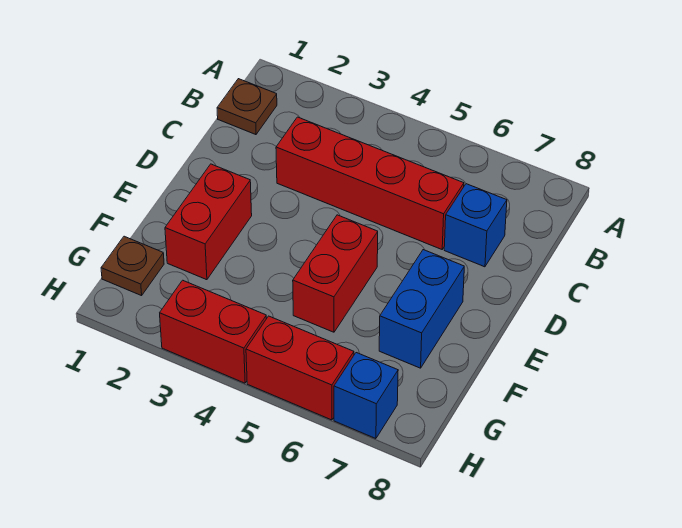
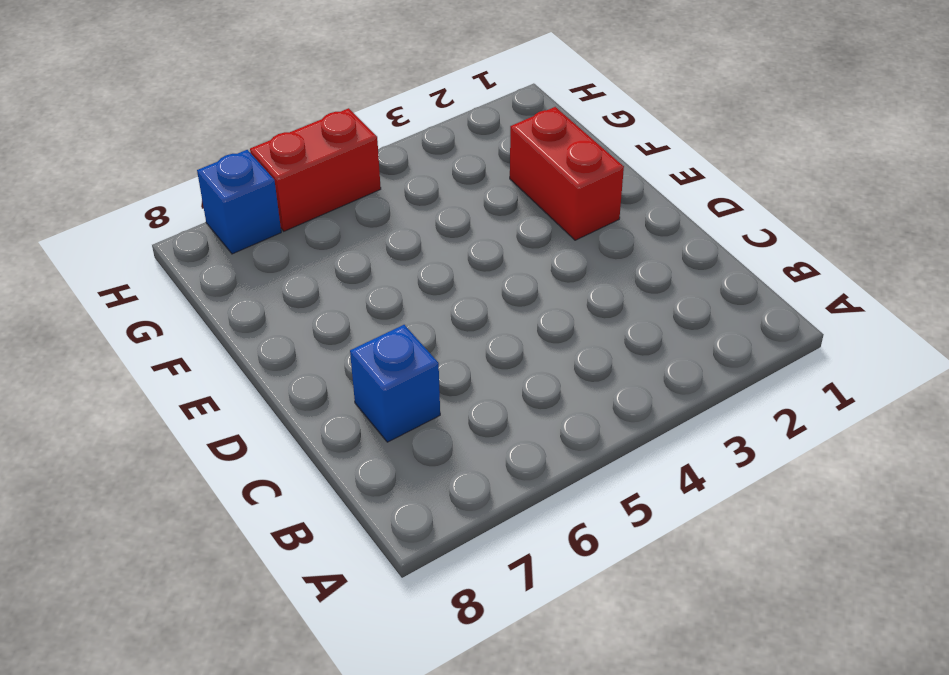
none -> brown 1x1 plate [217,79,277,135]
none -> red 1x4 brick [276,117,464,249]

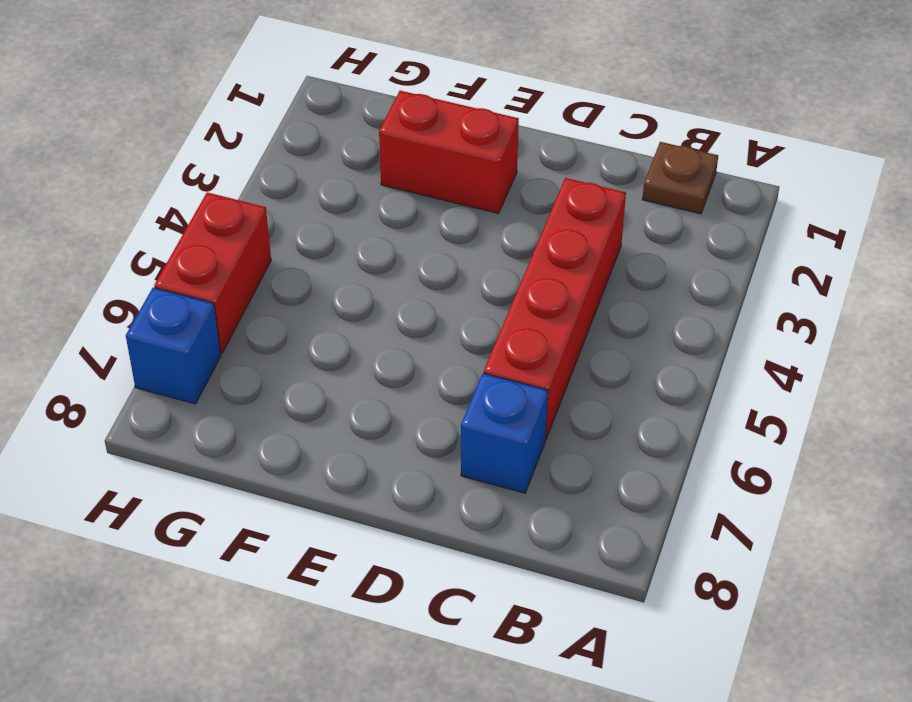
none -> red 1x2 brick [293,215,378,332]
none -> blue 1x2 brick [379,250,464,368]

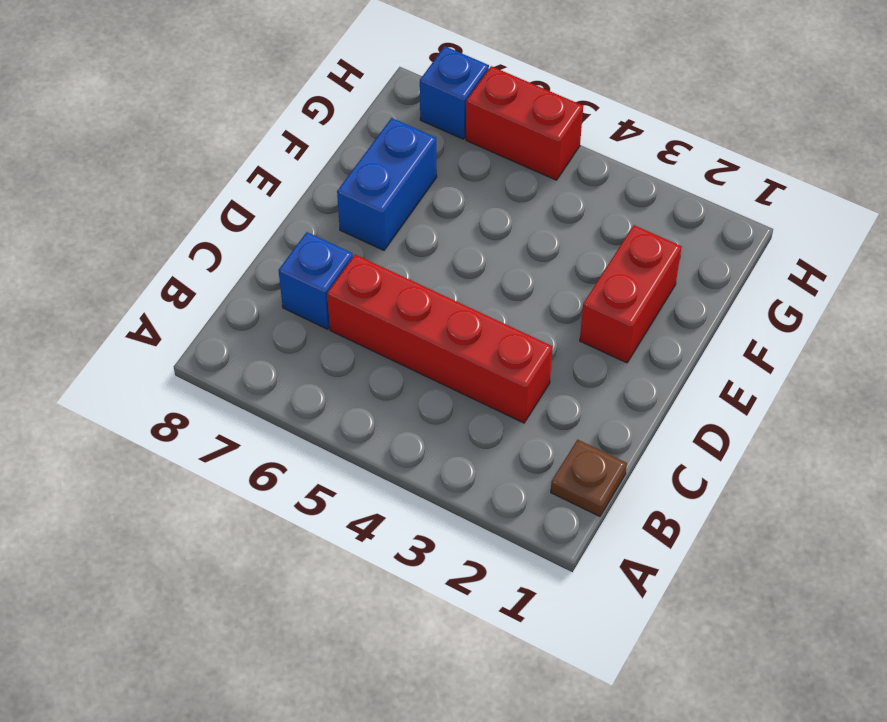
none -> red 1x2 brick [293,215,378,332]
none -> brown 1x1 plate [101,236,164,296]

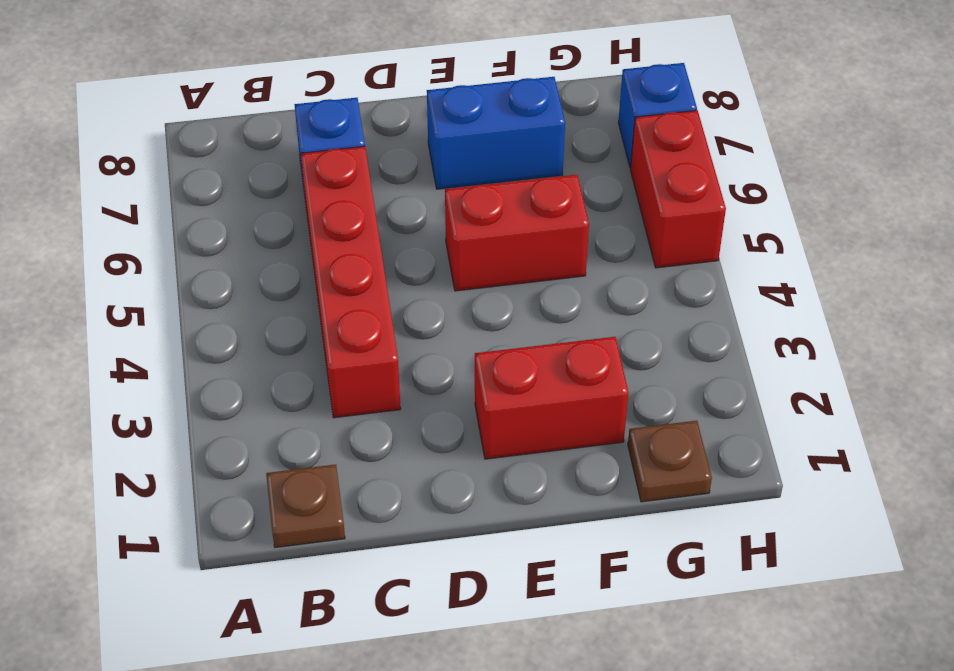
none -> red 1x2 brick [160,280,267,383]

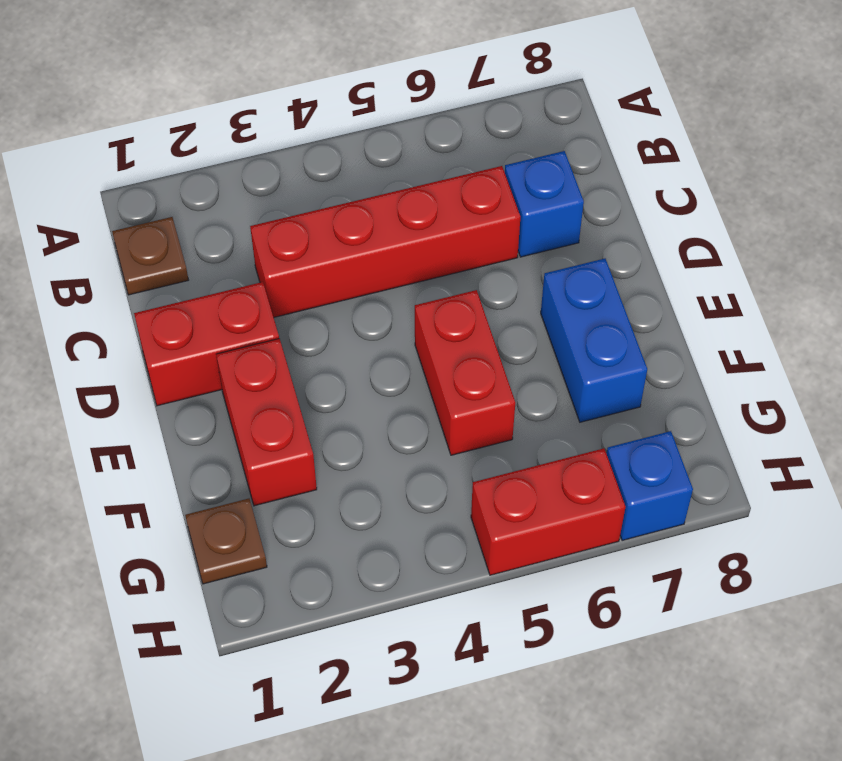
red 1x2 brick [134,282,279,406] -> red 1x2 brick moved to [160,280,267,383]

